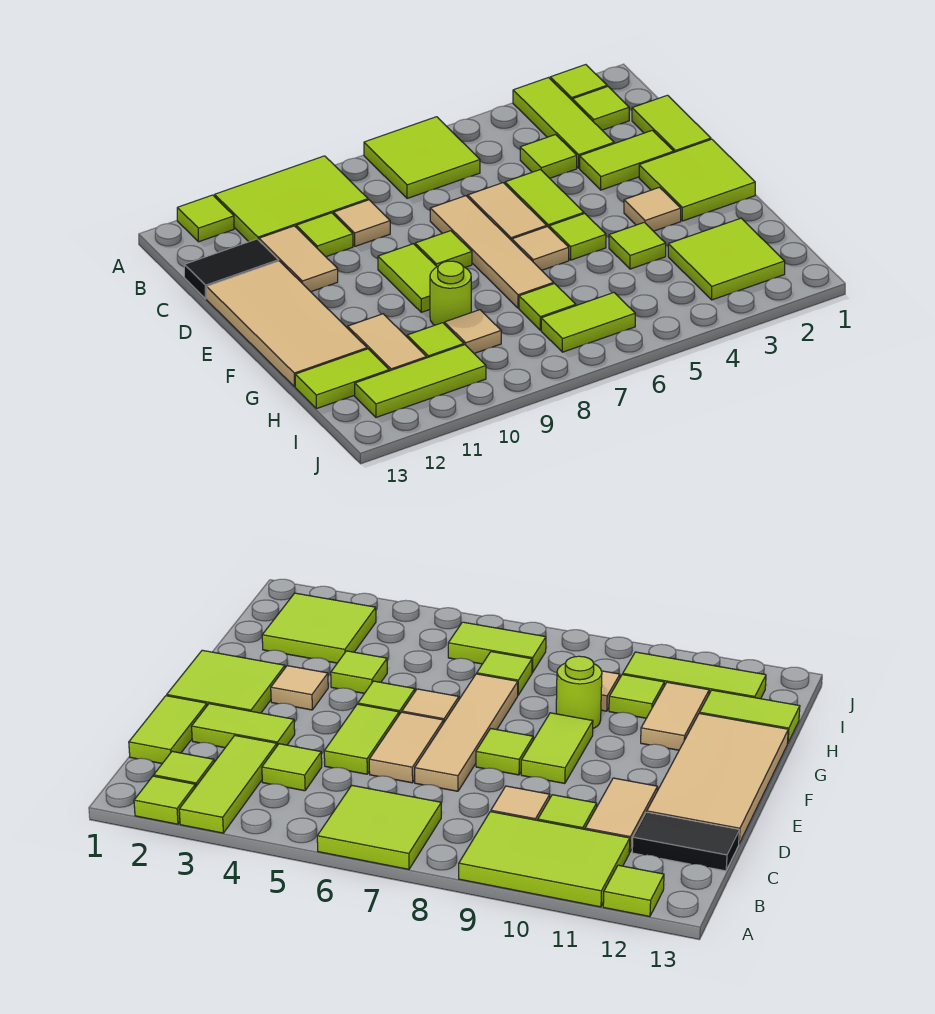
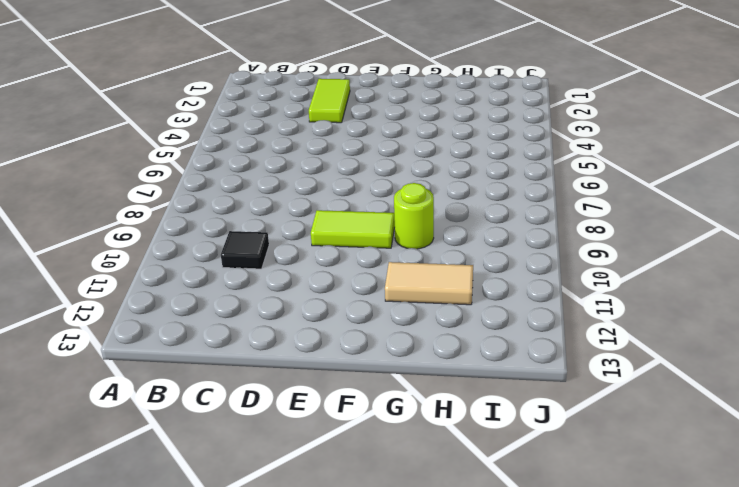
black 1x1 tile [221,231,269,269] -> lime 1x1 tile [296,213,353,257]
none -> lime 1x1 tile [550,65,607,101]
none -> lime 1x3 tile [513,78,614,168]
none -> lime 2x2 tile [364,117,480,198]
none -> lime 2x3 tile [215,156,368,242]

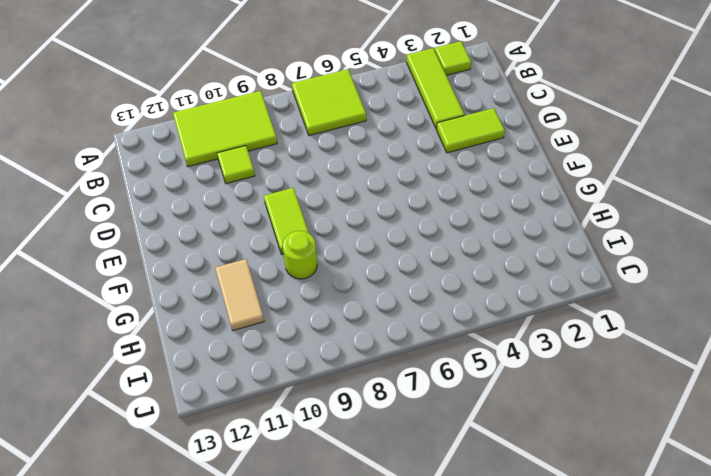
none -> lime 1x1 tile [177,195,234,242]
none -> lime 1x1 tile [573,87,629,130]
none -> lime 1x2 tile [632,95,711,152]
none -> lime 1x1 tile [520,135,577,178]

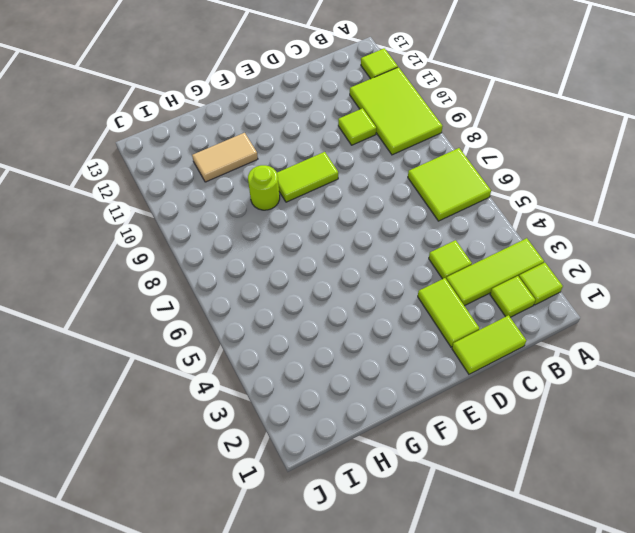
none -> tan 1x1 tile [334,200,390,246]
none -> tan 1x2 tile [259,226,338,292]
none -> black 1x2 tile [184,239,278,299]
none -> lime 1x2 tile [505,170,584,227]

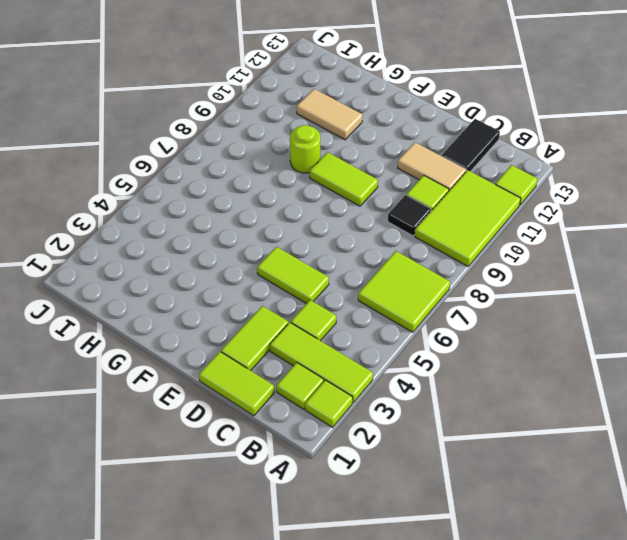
black 1x1 tile [388,195,431,236] -> tan 1x1 tile [334,200,390,246]
none -> tan 1x2 tile [468,183,547,241]
none -> tan 1x4 tile [430,196,554,308]
none -> tan 2x4 tile [207,261,367,387]
none -> lime 2x2 tile [639,139,755,221]

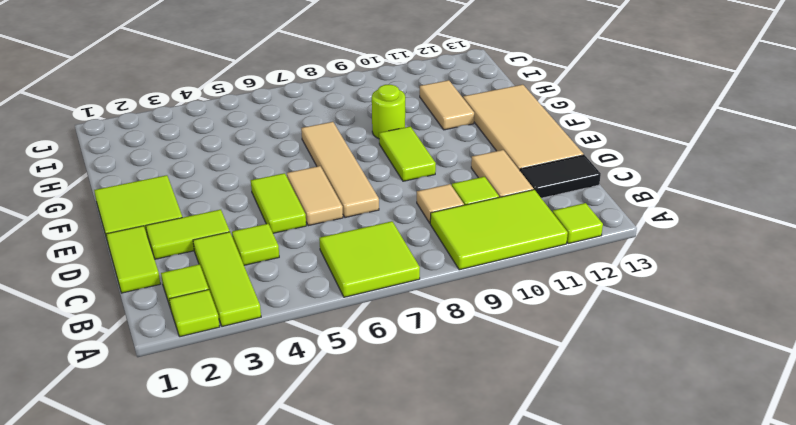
none -> lime 1x1 tile [415,231,472,267]
none -> tan 1x1 tile [624,187,681,231]
none -> lime 1x1 tile [549,214,606,260]
none -> tan 1x1 tile [512,227,569,270]

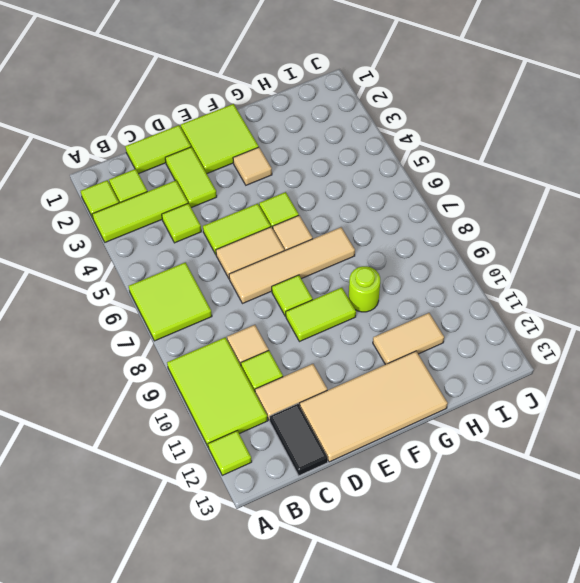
none -> lime 1x1 tile [609,222,666,269]
none -> lime 2x2 tile [668,218,785,300]
none -> lime 1x1 tile [519,284,576,330]
none -> tan 1x1 tile [445,310,501,353]

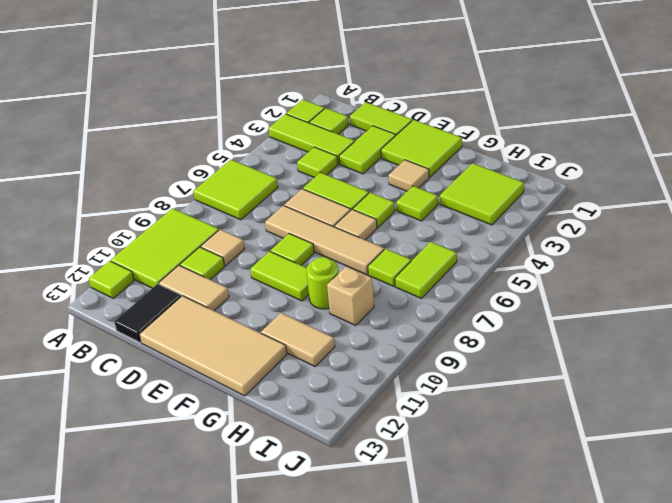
tan 1x1 brick [327,266,374,325] -> tan 1x1 tile [445,310,501,353]
none -> lime 1x1 tile [407,323,464,358]
none -> lime 1x2 tile [295,349,389,409]
none -> lime 1x3 tile [355,345,486,417]

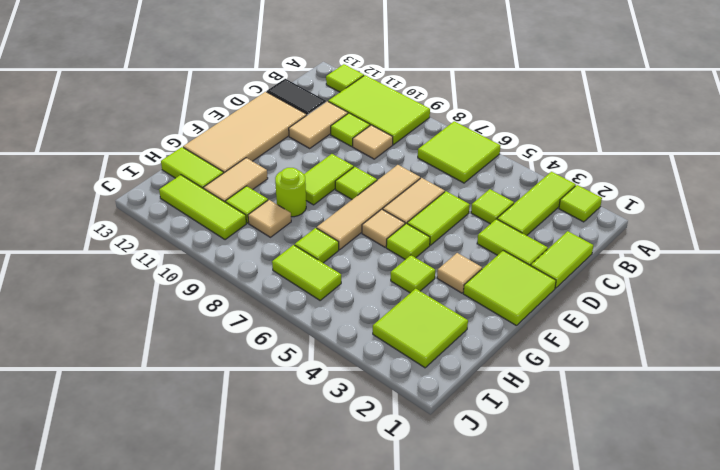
none -> lime 1x1 tile [573,87,629,130]

